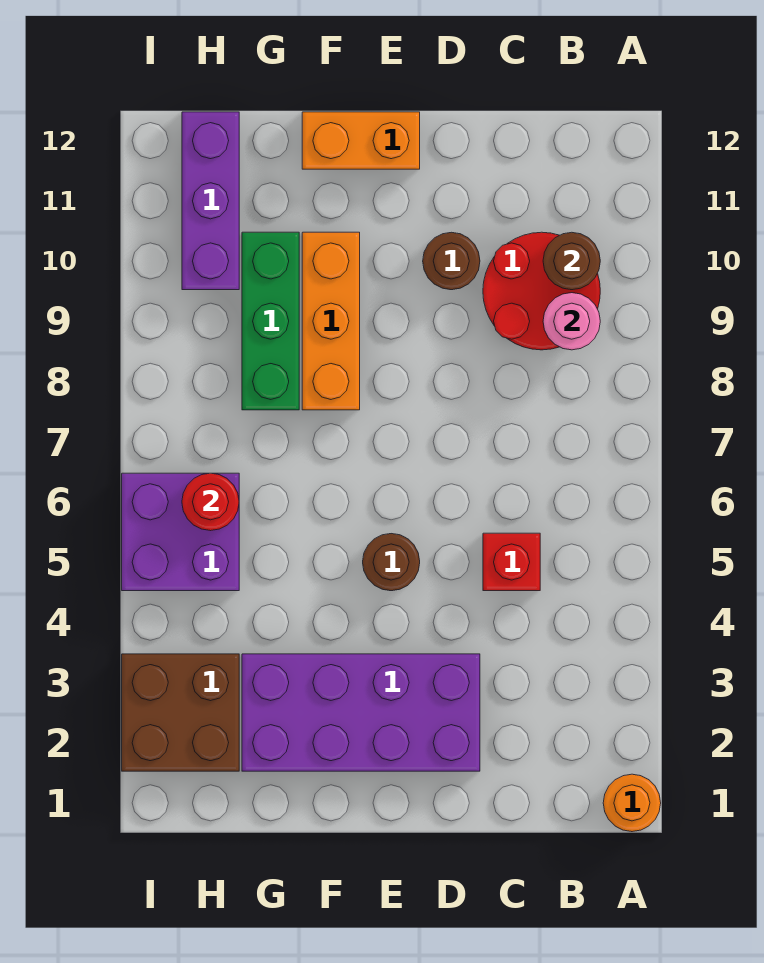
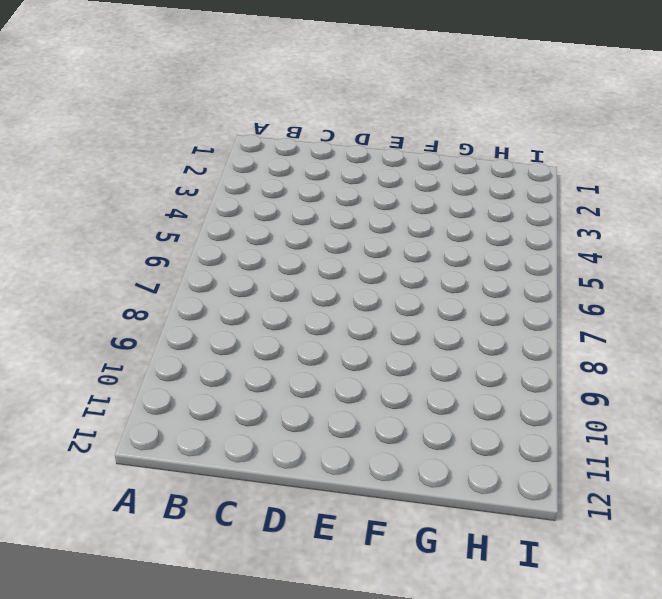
none -> orange 1x1 round brick [603,774,661,832]
none -> red 2x2 round brick [483,232,600,350]
none -> red 1x1 brick [483,533,540,591]

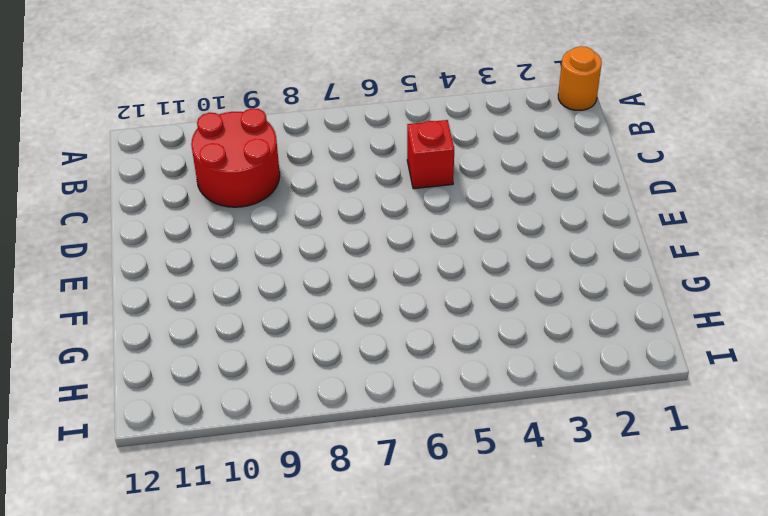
none -> purple 2x4 brick [242,654,480,771]
none -> brown 1x1 round brick [423,232,480,290]
none -> brown 1x1 round brick [363,534,420,591]

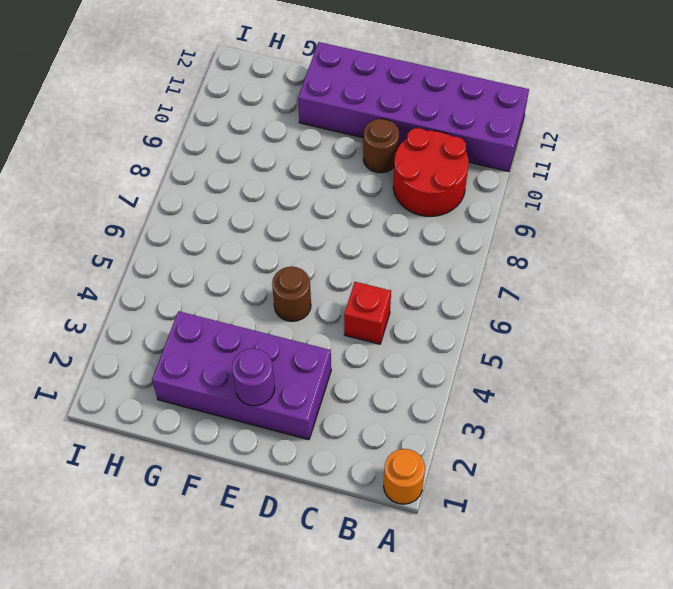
purple 2x6 brick [298,42,529,172] -> orange 1x2 brick [302,112,420,169]
purple 1x1 round brick [232,349,275,406] -> none
none -> orange 1x3 brick [302,232,360,410]
none -> green 1x3 brick [242,232,299,410]
none -> brown 2x2 brick [122,654,239,771]

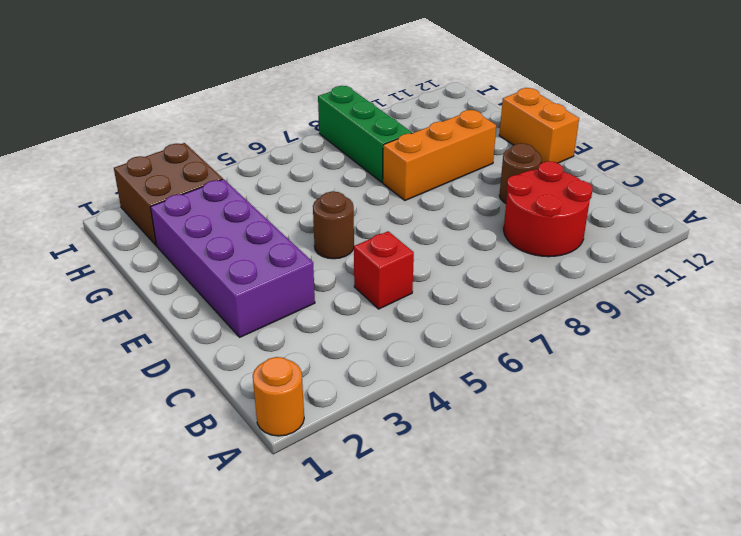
green 1x3 brick [318,86,412,182] -> green 1x3 brick turned to [242,232,299,410]
none -> purple 2x2 brick [122,473,239,591]
none -> purple 1x3 brick [182,112,239,290]
none -> pink 1x1 round brick [543,293,600,350]

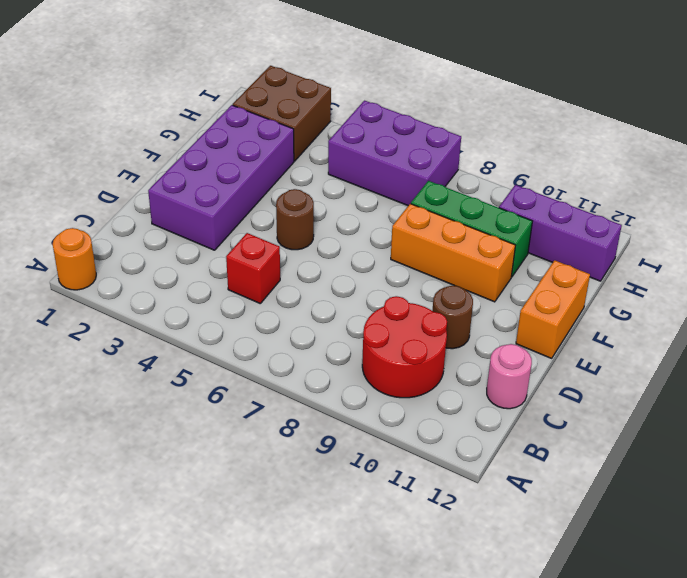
pink 1x1 round brick [487,344,532,409] -> pink 1x1 round brick moved to [543,293,600,350]
purple 2x3 brick [328,101,461,206] -> purple 2x2 brick [122,473,239,591]
none -> brown 1x1 round brick [543,232,600,290]
none -> red 1x1 round brick [182,473,239,531]

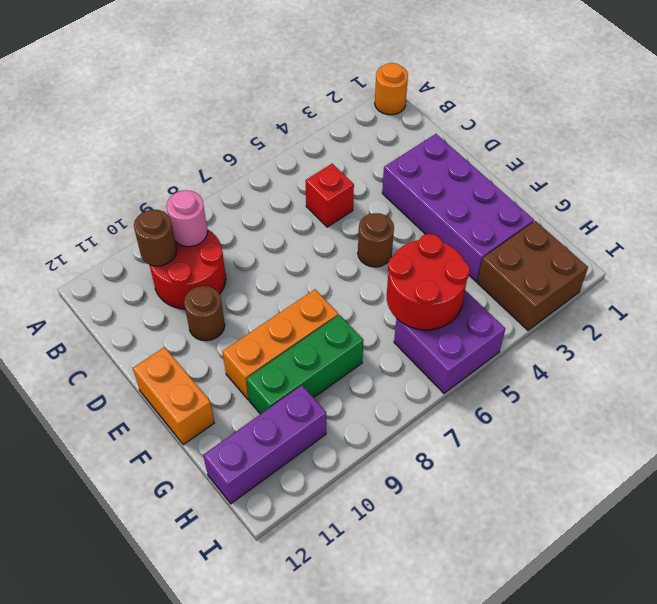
red 2x2 round brick [387,234,470,330] -> red 1x1 round brick [182,473,239,531]

